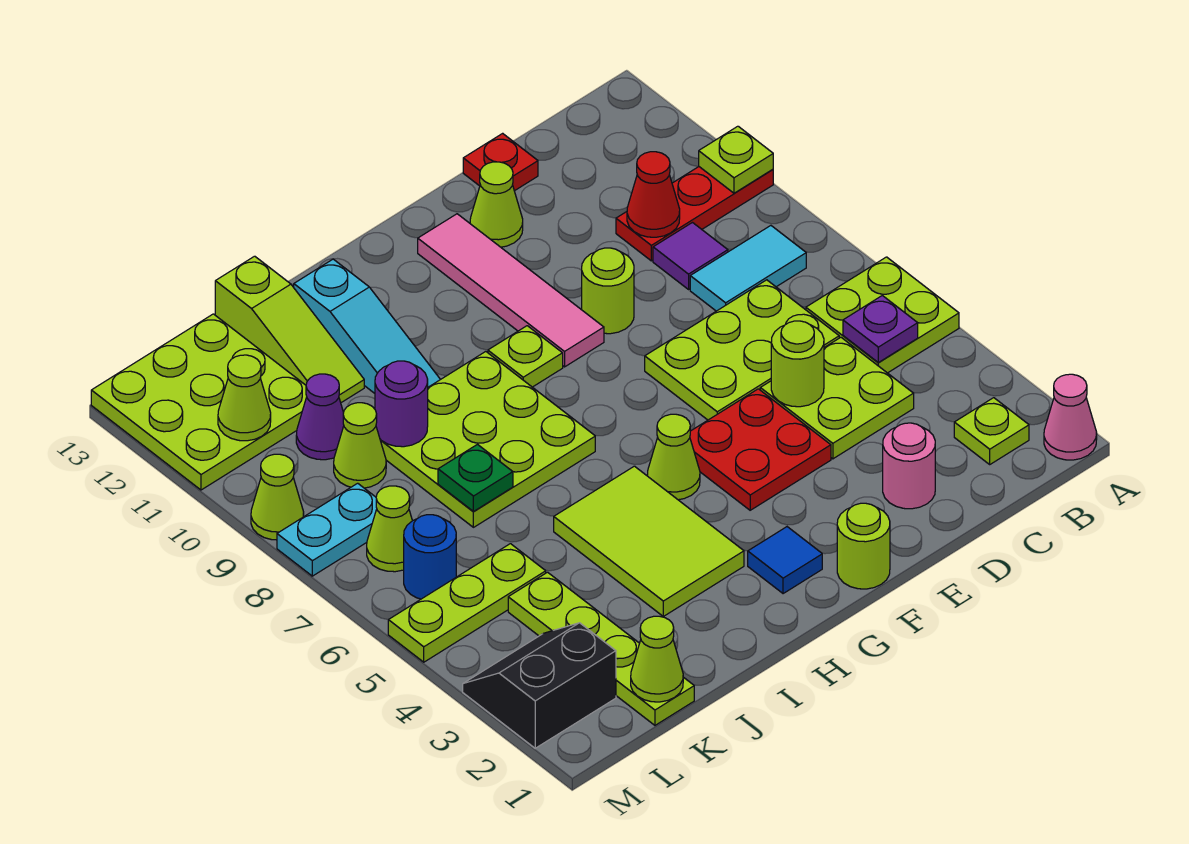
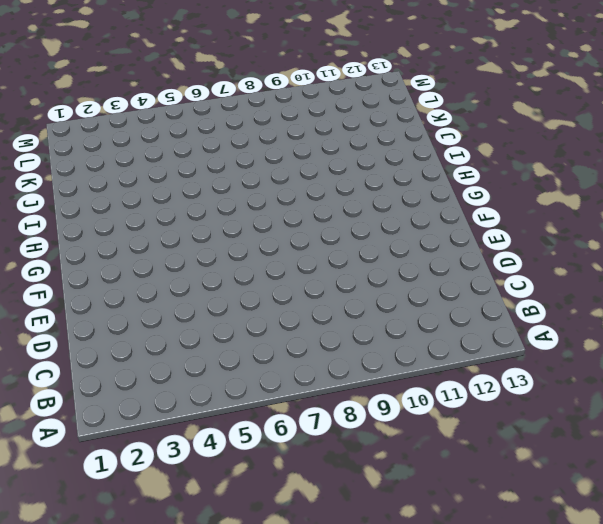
none -> pink 1x1 cone [1044,374,1097,460]
none -> lime 2x2 plate [806,257,959,373]
none -> red 1x3 plate [616,167,773,261]
none -> lime 1x1 plate [954,398,1029,464]

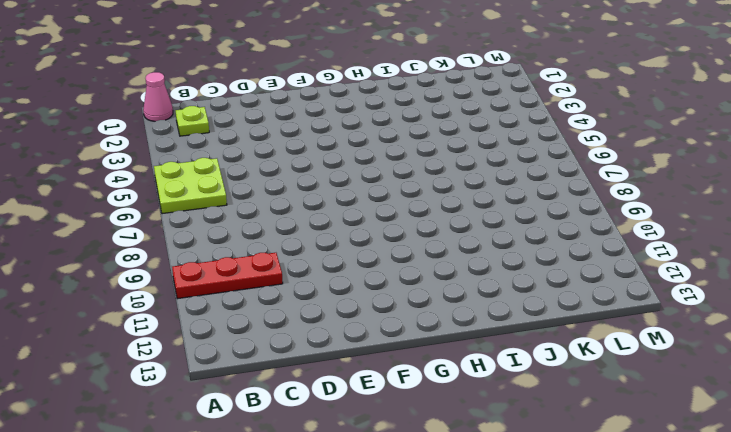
none -> cyan 1x2 tile [690,226,806,311]
none -> lime 2x2 plate [760,337,914,459]
none -> lime 2x3 plate [645,280,839,420]
none -> purple 1x1 tile [653,223,728,289]

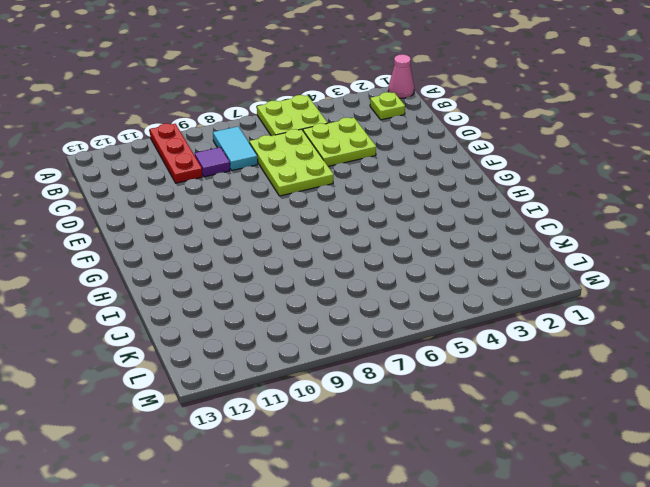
none -> pink 1x1 round brick [883,423,935,509]
none -> red 1x1 plate [463,133,538,191]
none -> red 2x2 plate [690,389,831,510]
none -> lime 1x1 round brick [582,248,634,334]

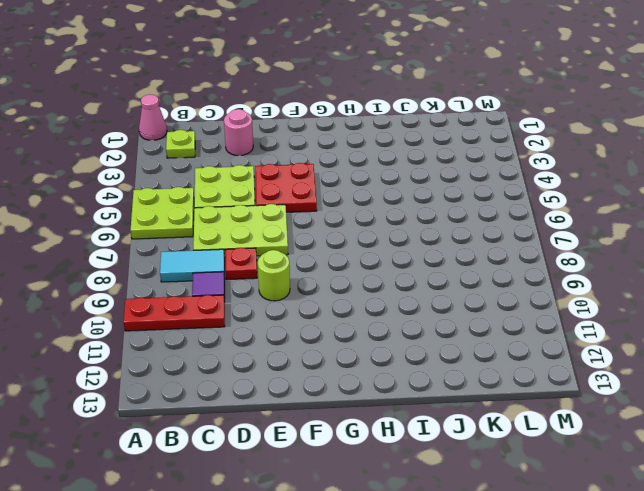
red 1x1 plate [225,248,257,280] -> red 1x1 plate moved to [463,133,538,191]
none -> lime 1x1 cone [470,162,523,247]
none -> lime 1x1 round brick [837,503,890,589]
none -> pink 1x4 tile [418,214,604,367]
none -> blue 1x1 tile [748,527,822,594]

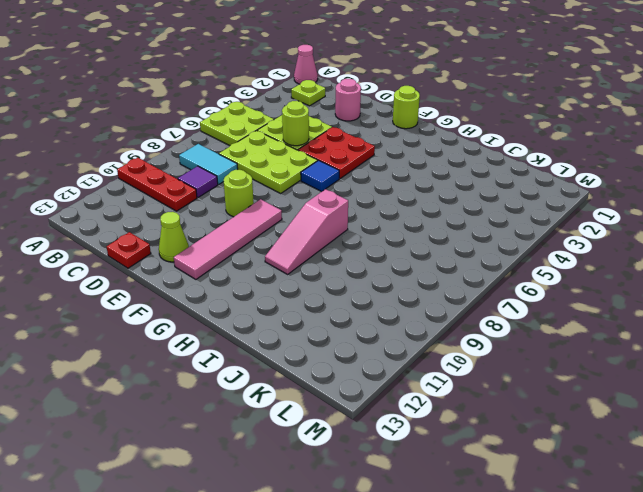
blue 1x1 tile [301,160,339,192] -> blue 1x1 tile moved to [748,527,822,594]
pink 1x3 slope [265,189,348,274] -> lime 3x3 plate [380,352,595,527]
none -> lime 1x1 cone [647,414,700,500]
none -> lime 1x1 plate [488,326,563,387]
none -> lime 2x3 tile [554,466,744,616]
none -> cyan 1x3 slope [294,259,440,393]

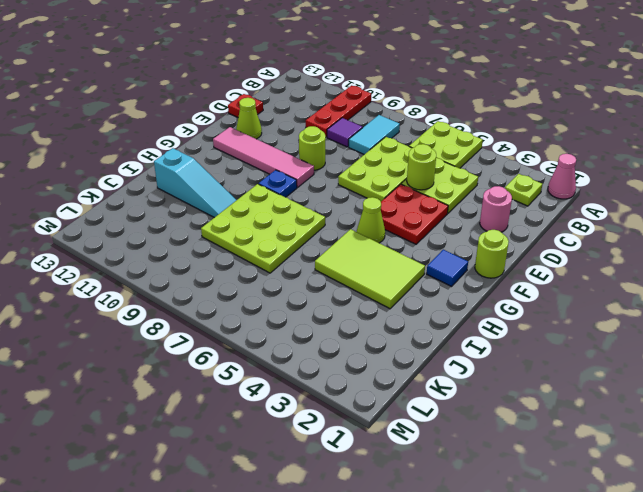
blue 1x1 plate [259,170,297,197] -> lime 1x1 plate [488,326,563,387]
none -> lime 1x3 slope [215,256,364,403]
none -> lime 1x4 plate [508,572,694,725]
none -> lime 1x3 plate [388,544,546,662]
none -> lime 1x1 cone [334,403,386,488]

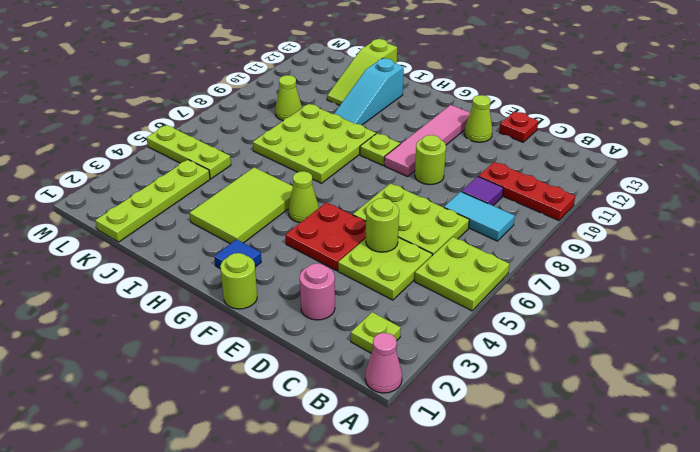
none -> purple 1x1 cone [296,374,344,460]
none -> lime 3x3 plate [91,314,307,490]
none -> black 2x2 slope [463,623,616,748]
none -> blue 1x1 round brick [404,515,456,599]

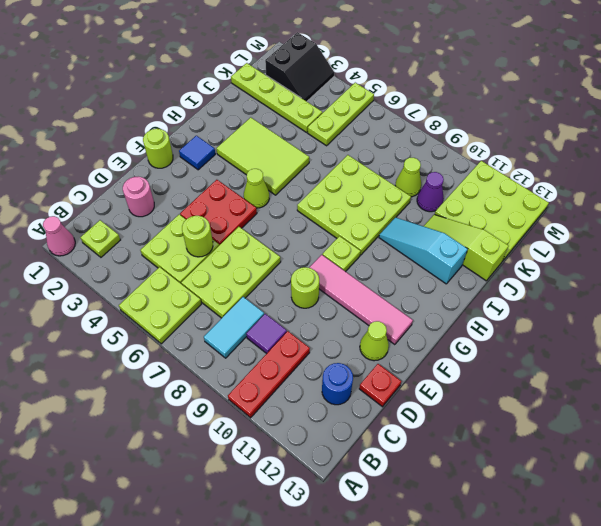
blue 1x1 round brick [322,363,353,405] -> blue 1x1 round brick moved to [404,515,456,599]
none -> lime 1x1 cone [367,486,412,572]
none -> cyan 1x2 plate [277,483,377,576]
none -> lime 1x1 cone [251,454,304,540]
none -> lime 1x1 plate [699,126,773,193]

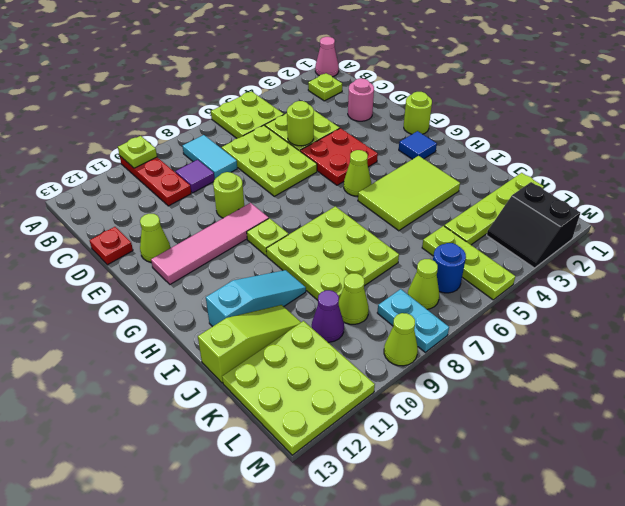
none -> purple 1x1 plate [843,296,918,362]
none -> red 1x1 cone [627,152,680,237]
none -> green 1x1 plate [438,445,513,511]
none -> purple 1x1 round brick [375,361,428,447]

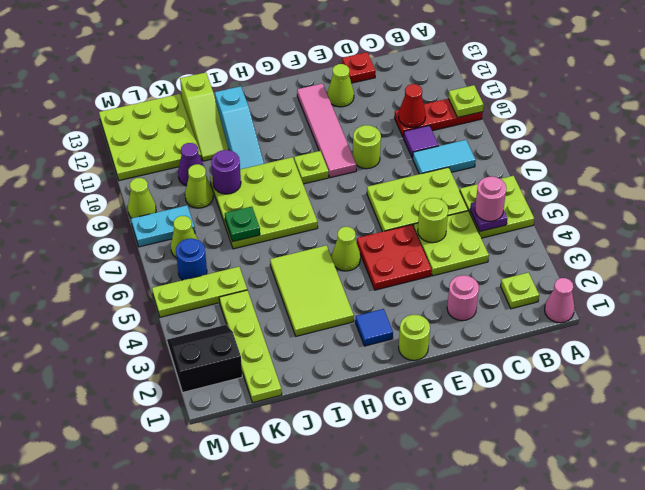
pink 1x1 round brick [475,177,506,221] -> none
none -> lime 1x1 cone [631,616,683,702]
none -> lime 1x1 cone [218,355,271,441]

